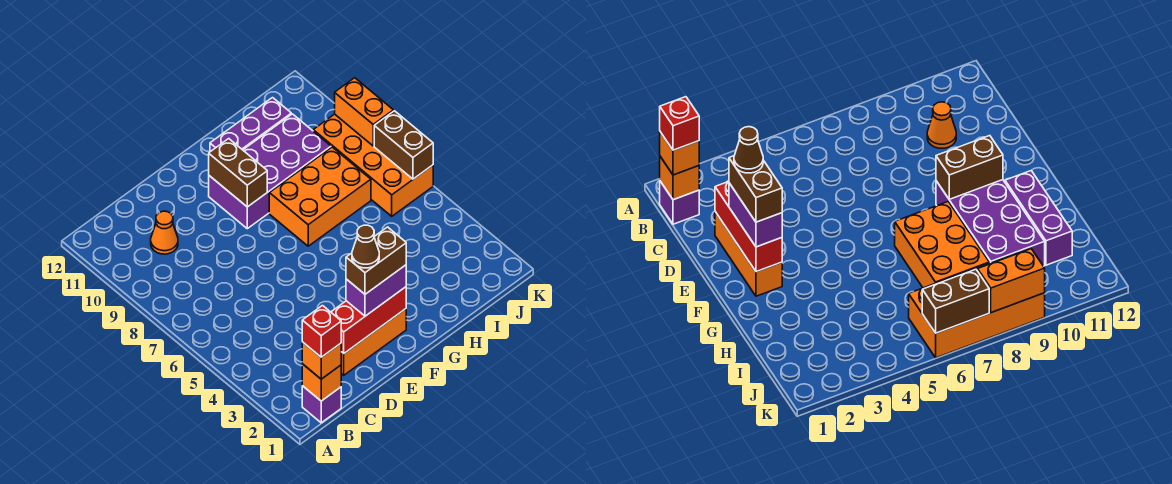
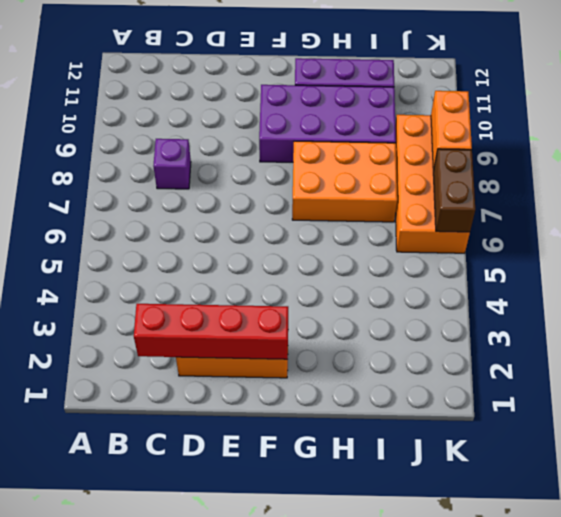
red 1x4 brick [134,304,288,359] -> red 1x3 brick [331,287,406,353]
purple 1x1 brick [153,139,191,189] -> purple 1x1 brick moved to [302,386,341,423]
none -> orange 1x1 cone [151,211,178,254]
none -> orange 1x1 brick [302,364,341,401]
none -> brown 1x2 brick [209,139,267,207]

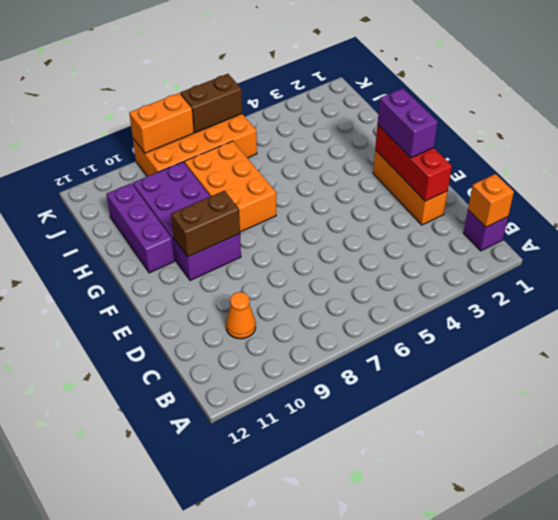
none -> orange 1x1 brick [302,342,341,379]
none -> red 1x1 brick [302,306,341,357]
none -> brown 1x2 brick [346,227,406,294]

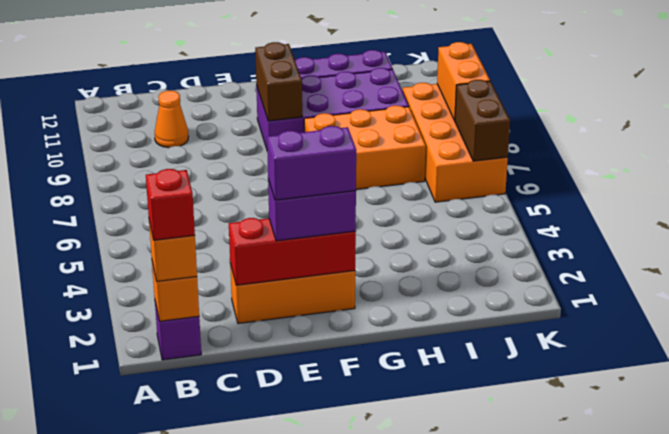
purple 1x2 brick [267,126,356,200] -> brown 1x2 brick [346,227,406,294]
none -> brown 1x1 cone [352,225,379,268]

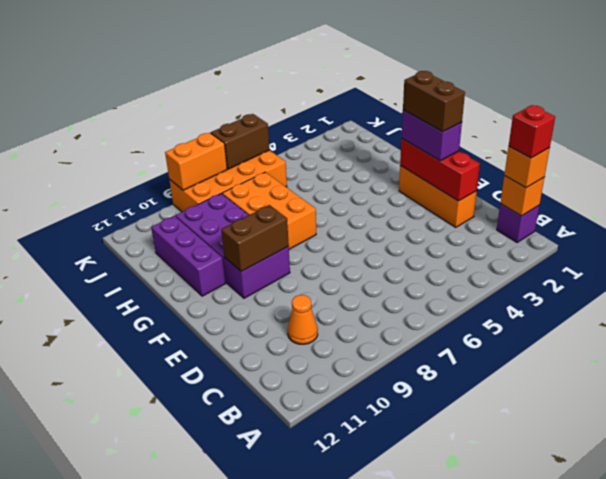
none -> brown 1x1 cone [352,225,379,268]

